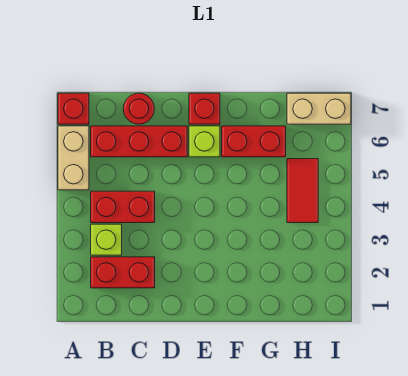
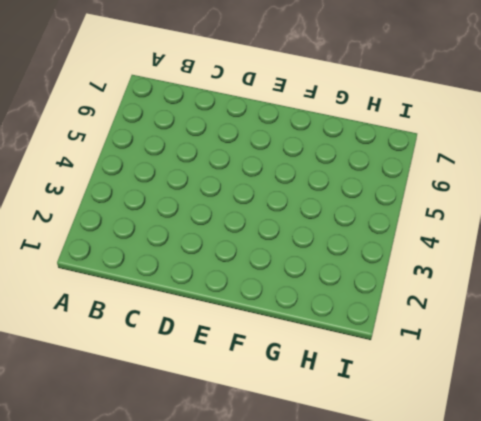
none -> tan 1x2 brick [58,126,89,190]
none -> red 1x1 brick [58,93,89,124]
none -> red 1x2 brick [91,257,155,288]

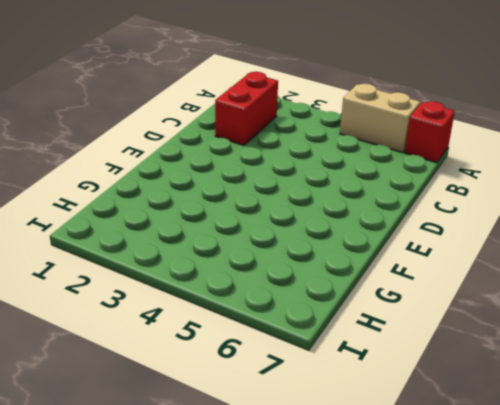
none -> lime 1x1 brick [91,224,122,255]
none -> red 1x2 brick [91,191,155,223]
none -> red 1x3 brick [91,126,187,157]

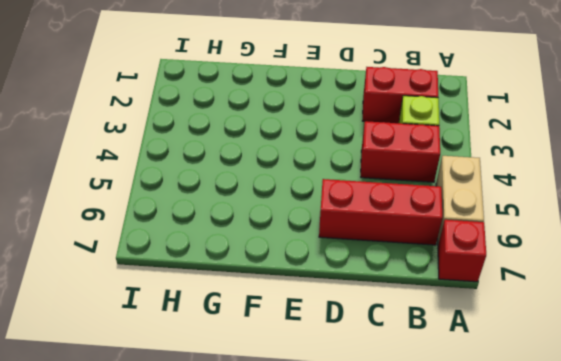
none -> red 1x1 round brick [123,93,154,124]
none -> lime 1x1 brick [189,126,220,157]
none -> red 1x1 brick [189,93,220,124]

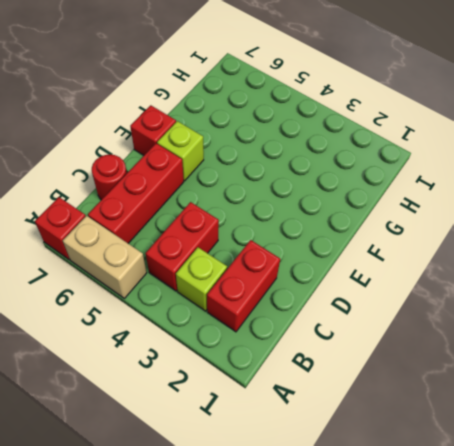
none -> red 1x2 brick [222,126,286,157]
none -> red 1x2 tile [287,159,318,223]
none -> tan 1x2 brick [287,93,351,124]

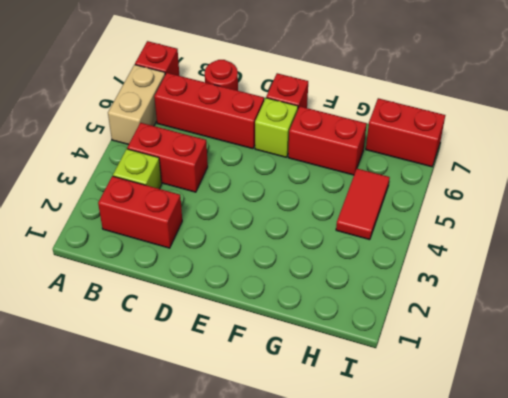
red 1x2 brick [366,98,445,167] -> tan 1x2 brick [287,93,351,124]

